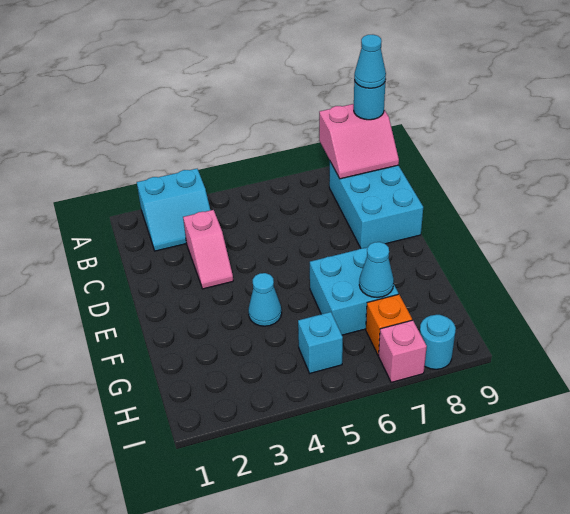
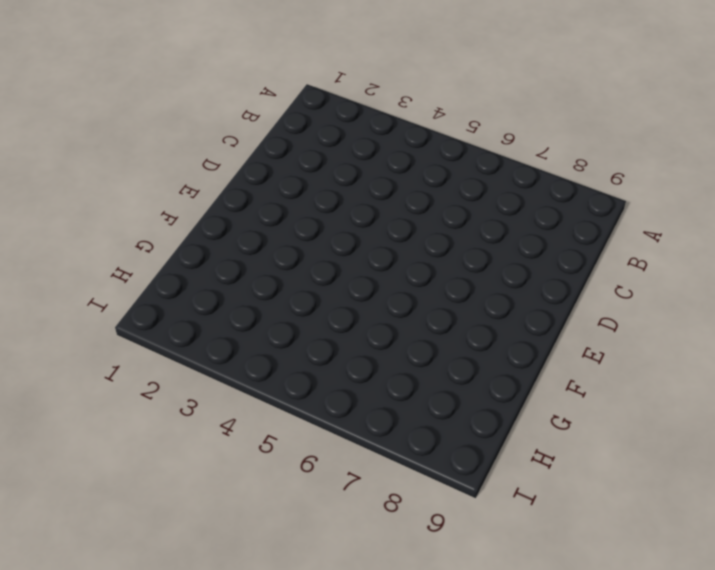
none -> cyan 2x2 slope [137,169,210,251]
none -> cyan 2x3 brick [329,162,423,248]
none -> pink 1x2 slope [183,210,233,289]

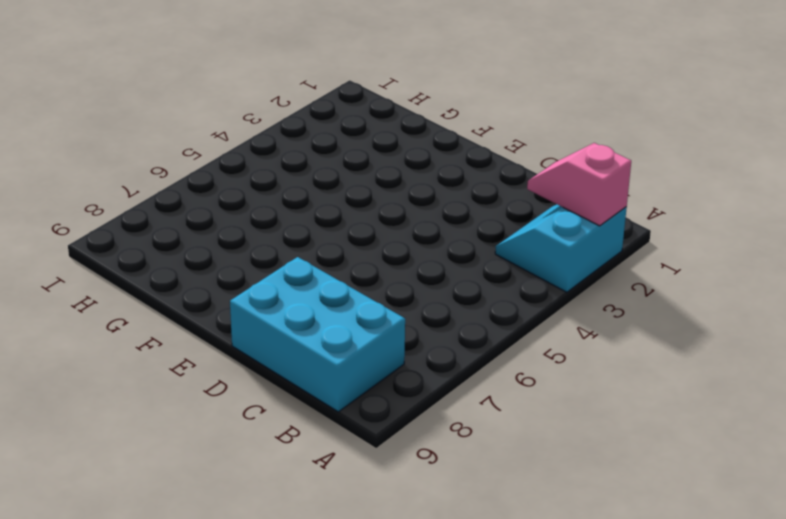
pink 1x2 slope [527,143,631,226] -> pink 1x2 slope moved to [183,210,233,289]
none -> cyan 1x1 cone [248,273,282,326]
none -> cyan 2x2 brick [310,247,399,335]
none -> cyan 1x1 brick [298,312,343,373]

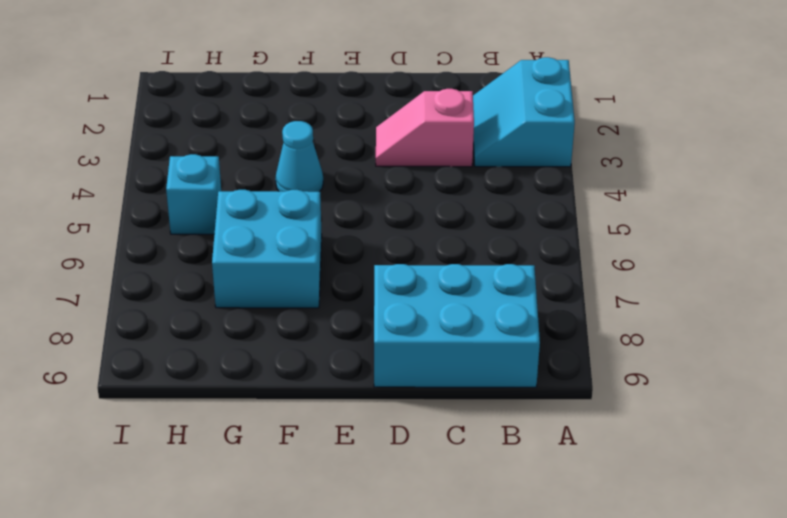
none -> orange 1x1 brick [366,294,412,355]
none -> pink 1x1 brick [379,320,427,382]
none -> cyan 1x1 round brick [420,315,456,369]

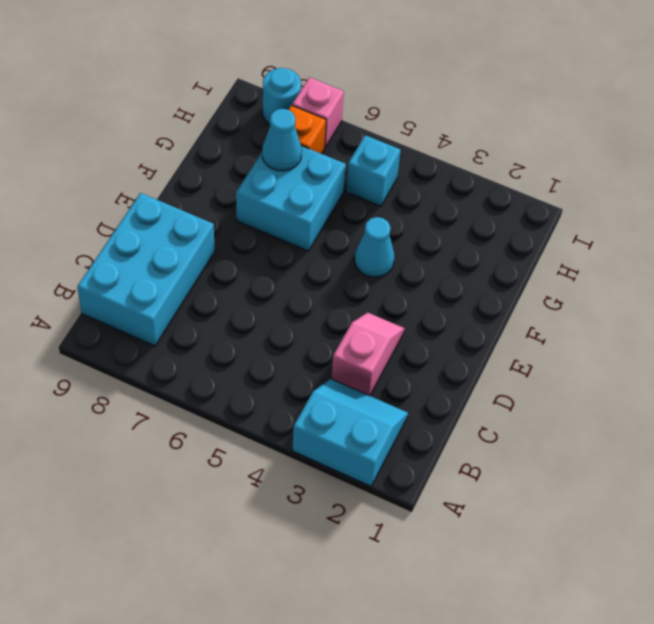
none -> pink 2x2 slope [319,104,399,179]
none -> cyan 1x1 round brick [354,80,386,120]
none -> cyan 1x1 cone [354,35,386,88]

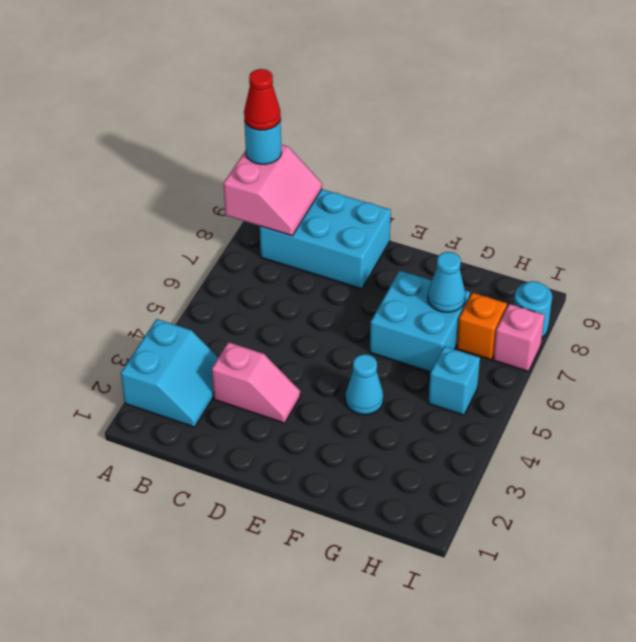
red 1x1 cone [244,69,281,130] -> cyan 1x1 cone [354,35,386,88]

